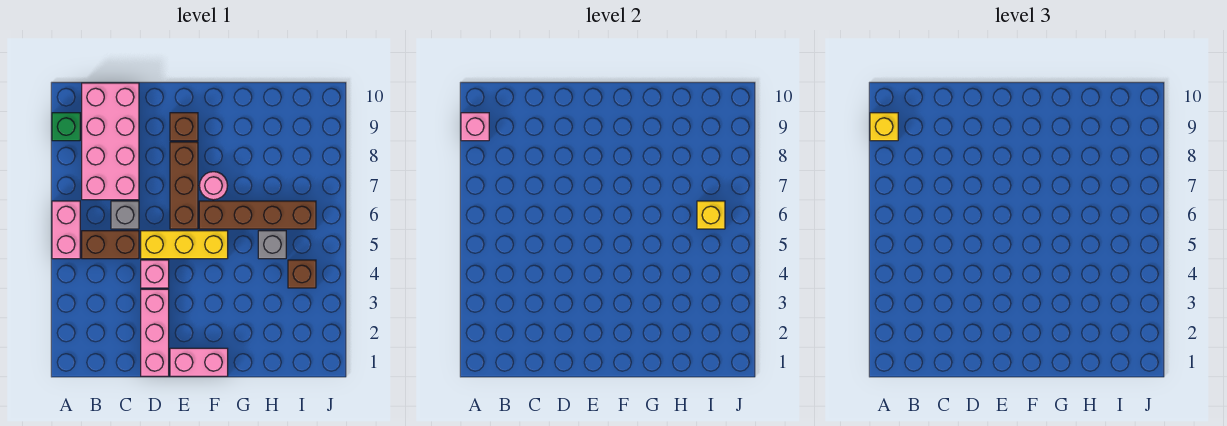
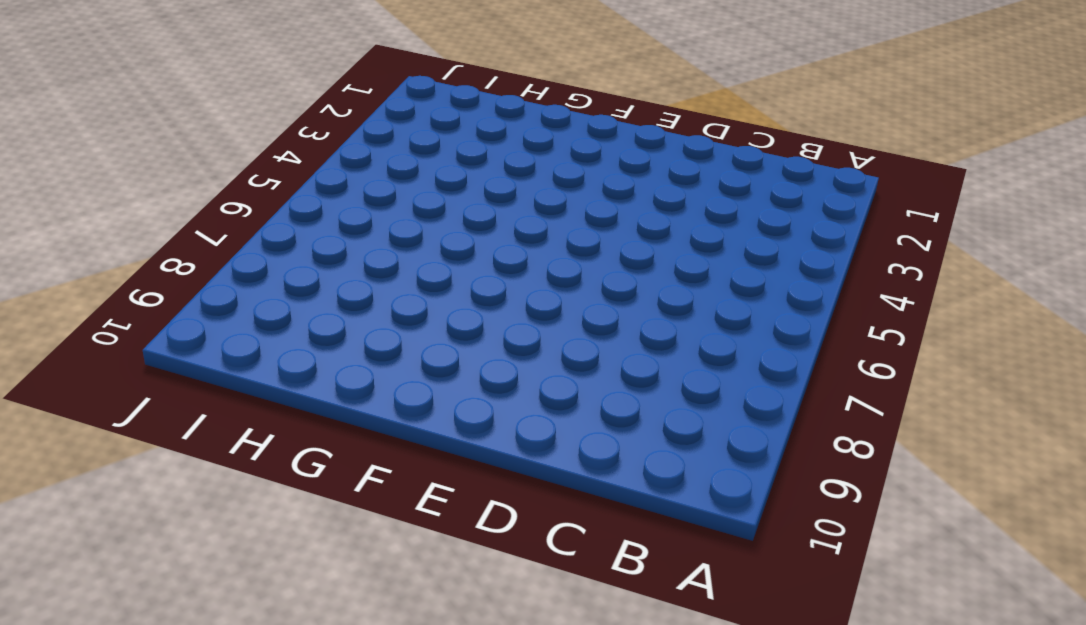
none -> pink 1x2 brick [52,201,80,259]
none -> green 1x1 brick [52,113,80,141]
none -> brown 1x2 brick [82,231,139,259]

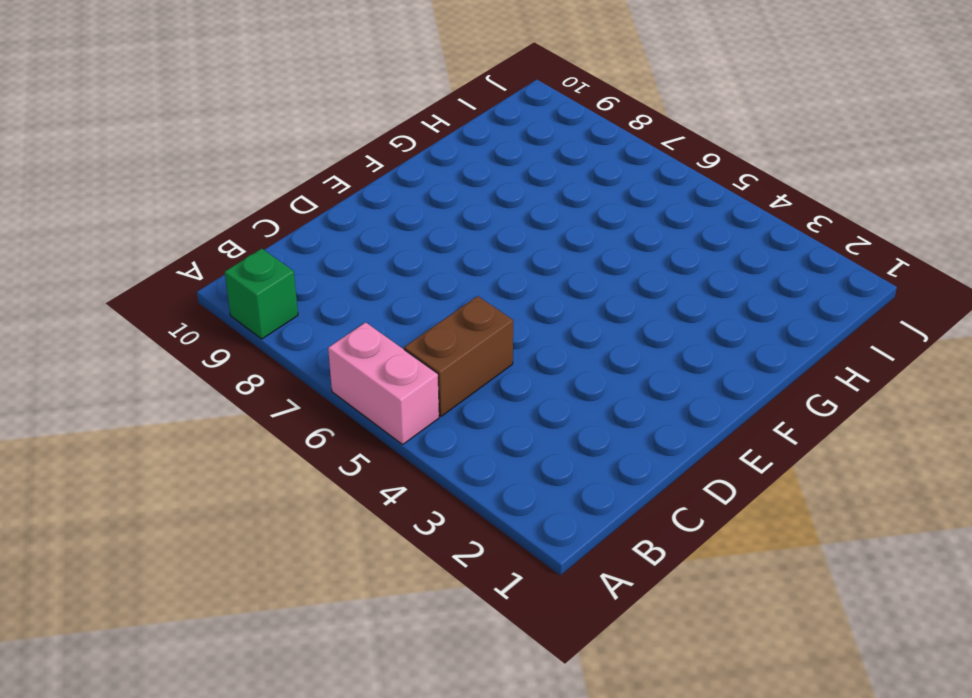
none -> pink 2x4 brick [82,83,139,200]
none -> grey 1x1 brick [111,201,139,229]
none -> pink 1x3 brick [141,289,169,376]

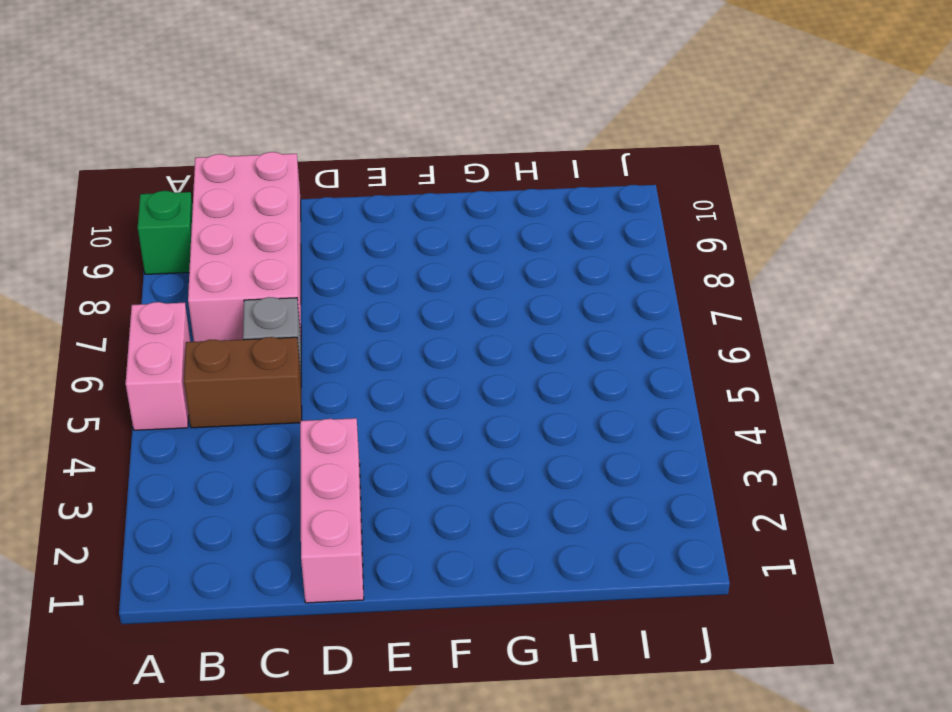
none -> pink 1x1 brick [141,260,169,288]
none -> yellow 1x3 brick [141,231,228,259]
none -> pink 1x2 brick [170,348,228,376]

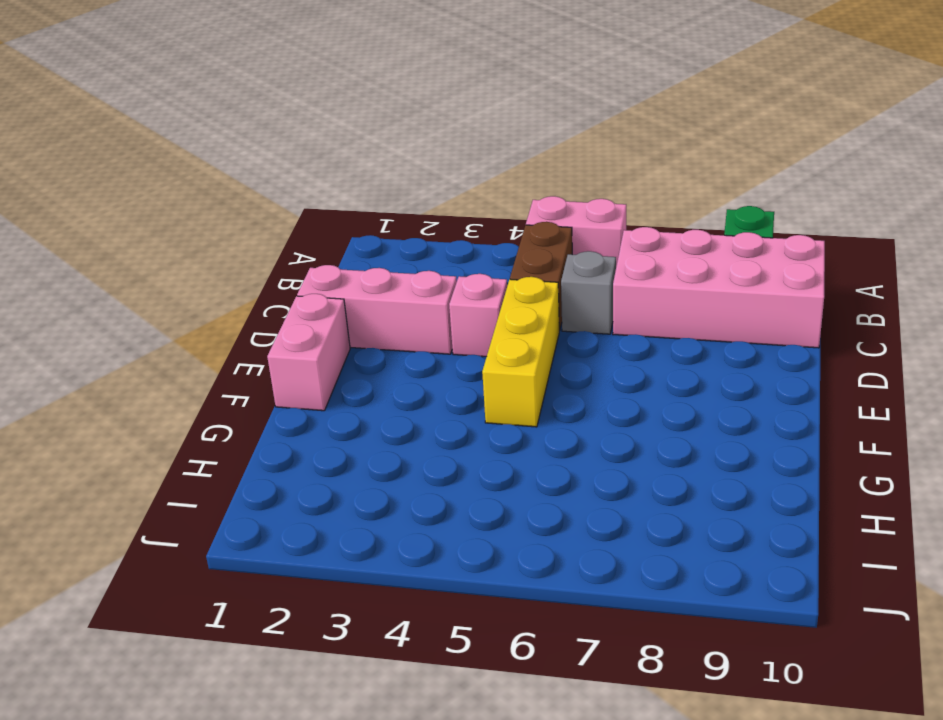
none -> brown 1x3 brick [170,142,198,229]
none -> brown 1x1 brick [170,113,198,141]
none -> brown 1x4 brick [199,201,316,229]

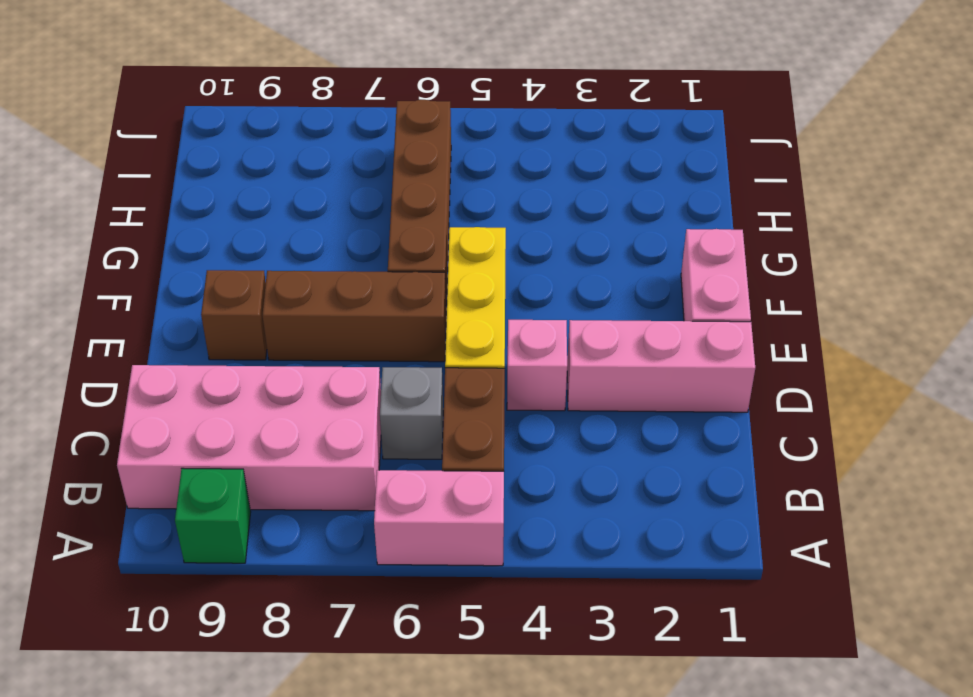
none -> pink 1x1 round brick [200,172,228,200]
none -> grey 1x1 brick [258,231,286,259]
none -> brown 1x1 brick [288,260,316,288]

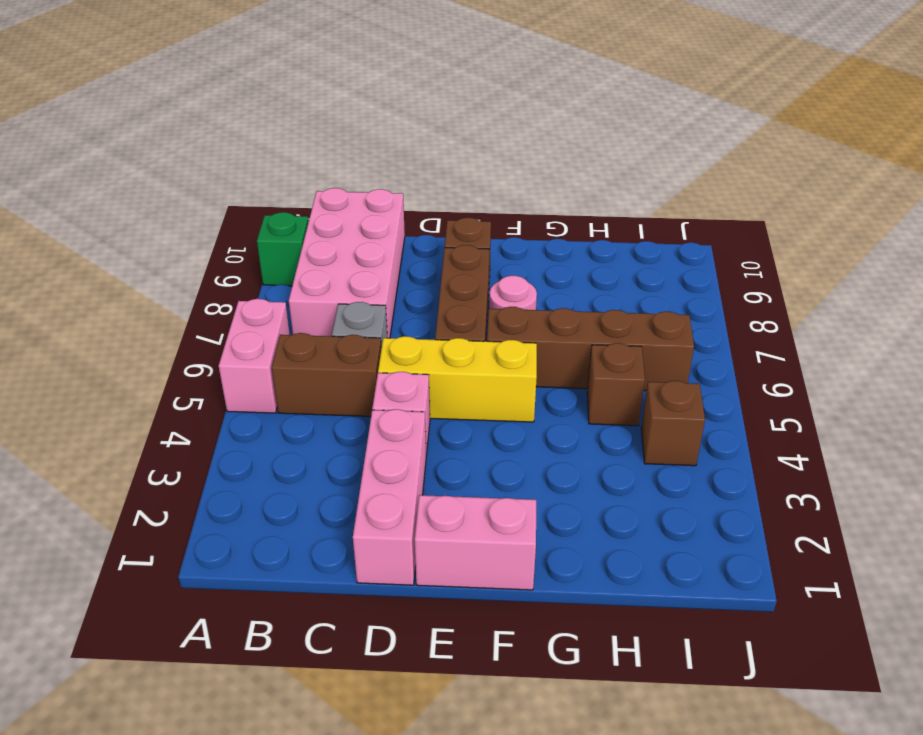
brown 1x1 brick [587,343,645,426] -> grey 1x1 brick [258,231,286,259]
none -> pink 1x1 brick [461,113,489,141]
none -> yellow 1x1 brick [697,201,725,229]
none -> yellow 1x1 brick [870,113,898,141]

